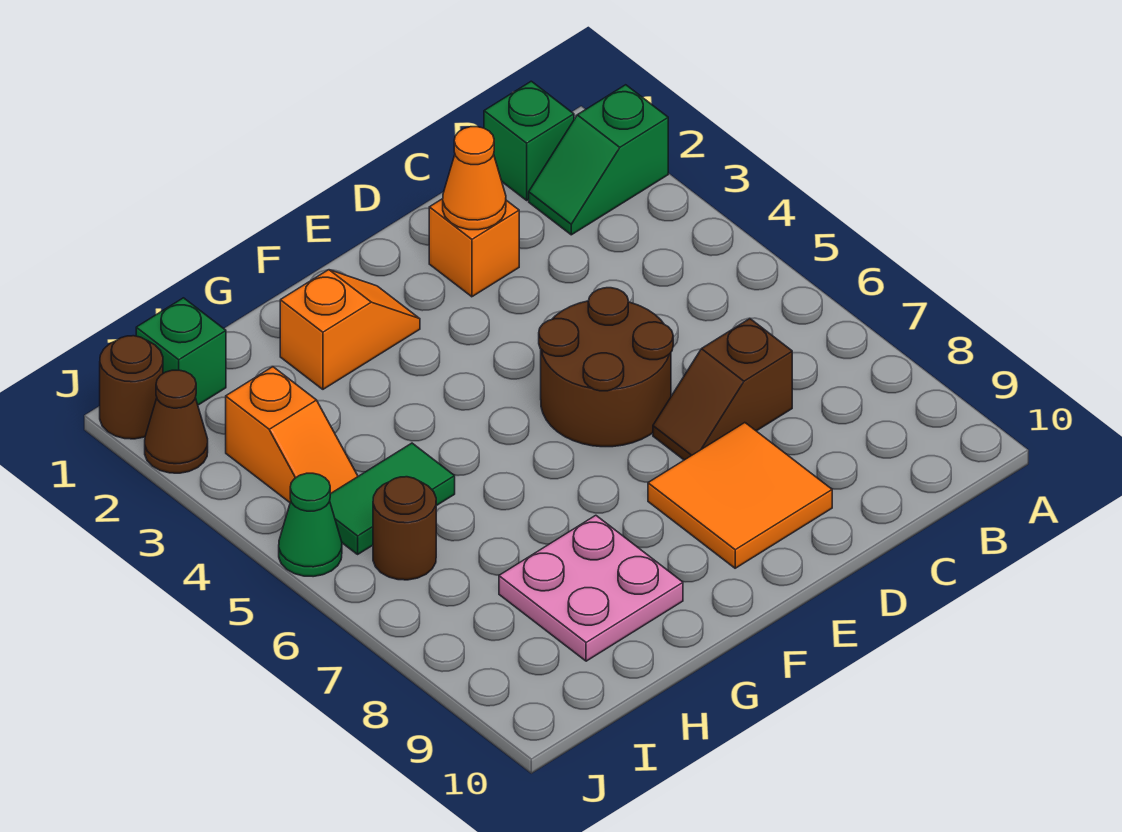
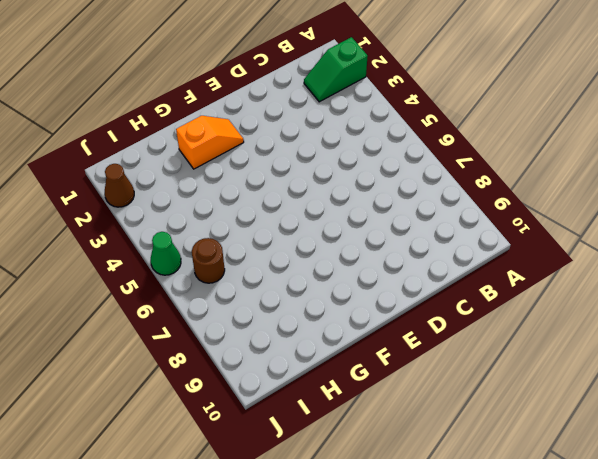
none -> green 1x1 brick [484,81,574,200]
none -> brown 1x2 slope [653,319,792,460]
none -> orange 1x1 brick [429,199,519,297]

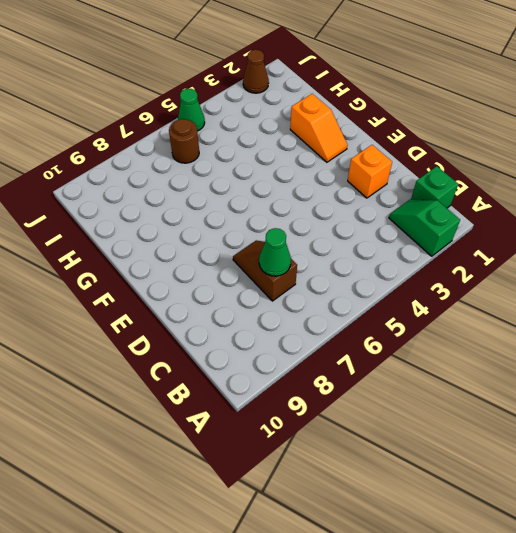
green 1x1 cone [259,228,291,276] -> none
none -> brown 2x2 round brick [539,288,673,447]
none -> orange 2x2 tile [648,423,832,568]
none -> pink 2x2 plate [499,515,683,661]

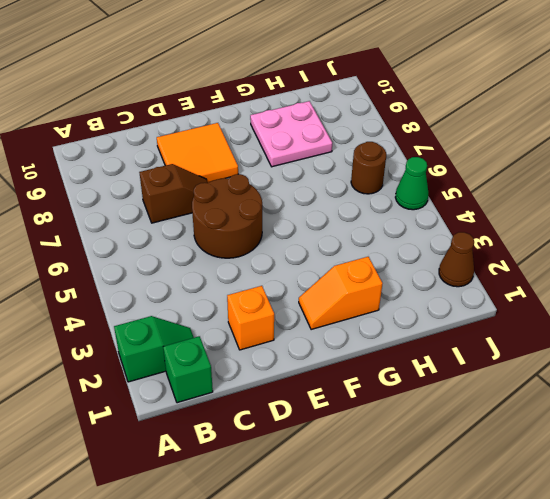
none -> green 1x2 tile [330,443,455,554]
none -> green 1x1 brick [136,298,226,405]
none -> orange 1x2 slope [226,367,358,502]

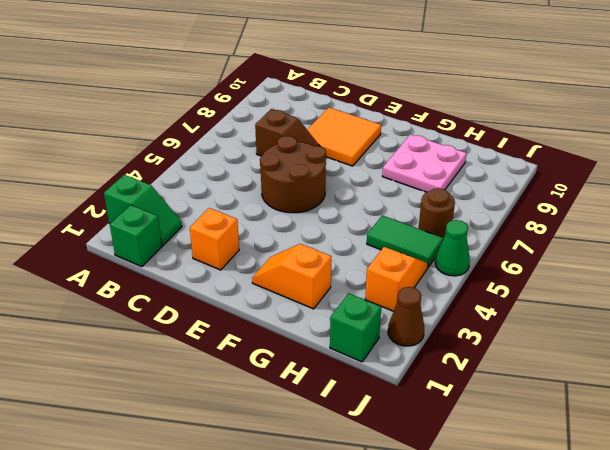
none -> brown 1x1 round brick [100,336,163,439]
none -> orange 1x1 cone [443,127,506,230]

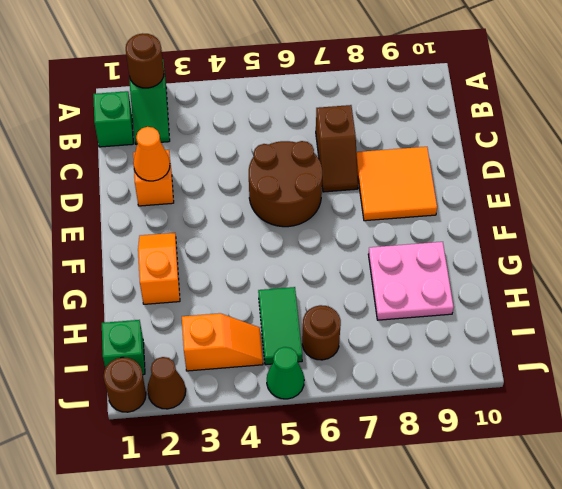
brown 1x1 round brick [126,33,164,88] -> none

